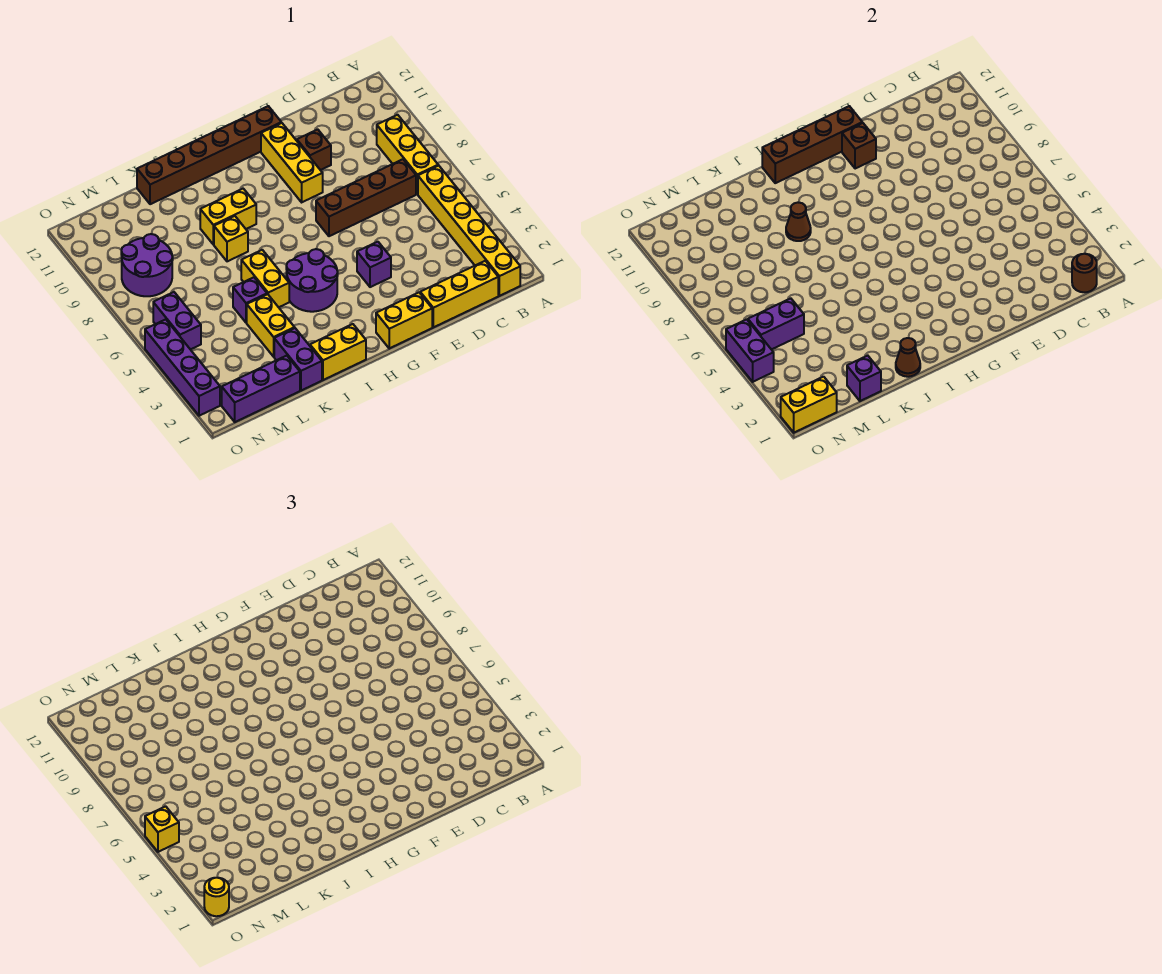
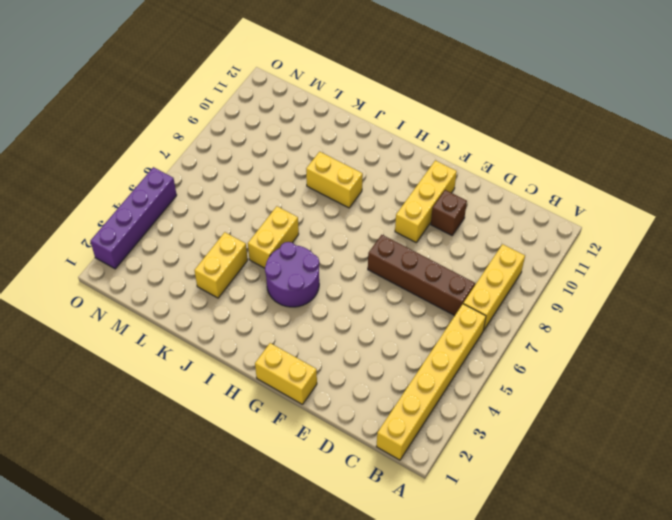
none -> yellow 1x3 brick [420,261,498,327]
none -> purple 1x1 brick [357,242,391,287]
none -> brown 1x6 brick [137,106,281,204]
none -> yellow 1x2 brick [310,324,366,380]

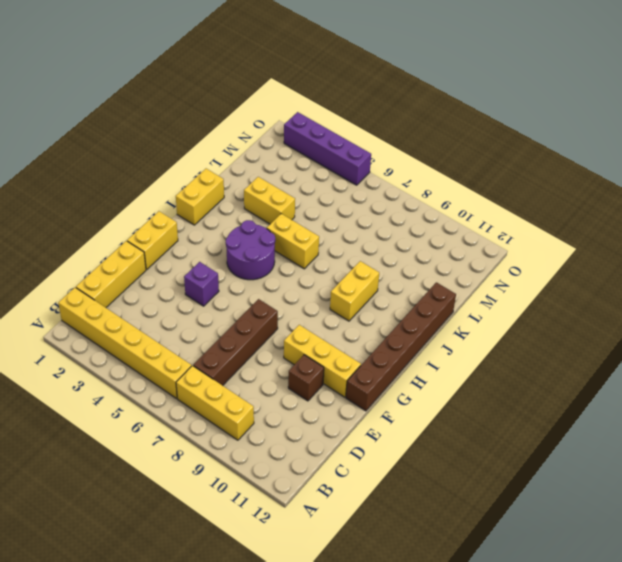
none -> yellow 1x1 brick [214,216,248,261]
none -> purple 1x2 brick [274,328,322,391]
none -> purple 1x1 brick [233,277,267,323]
none -> purple 1x3 brick [222,356,300,422]

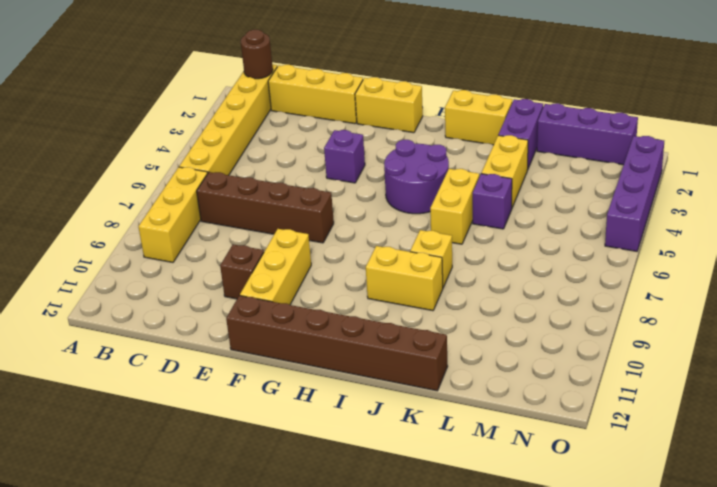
none -> purple 2x2 round brick [121,234,173,296]
none -> purple 1x2 brick [153,292,201,350]
none -> brown 1x1 brick [842,123,876,169]
none -> brown 1x4 brick [762,106,862,183]

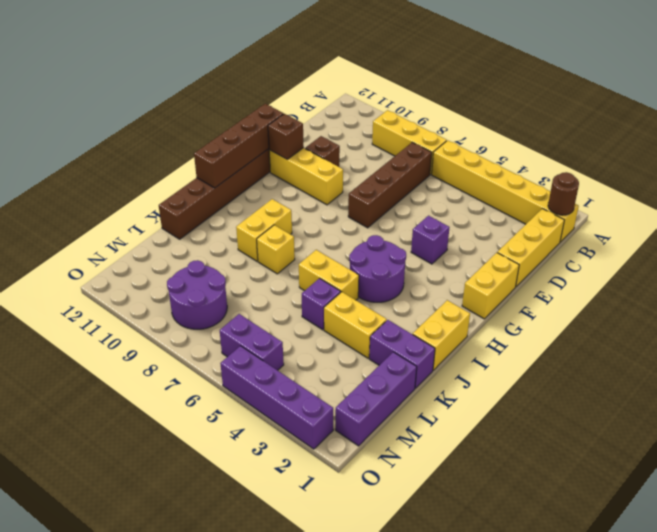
none -> brown 1x1 cone [896,338,920,377]
none -> brown 1x1 cone [786,203,811,241]
none -> purple 1x1 brick [847,356,881,401]
none -> purple 1x2 brick [748,298,804,350]

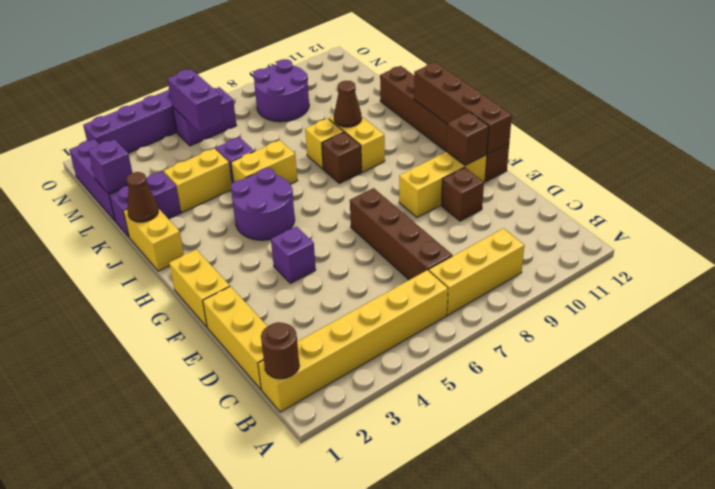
brown 1x1 brick [322,132,362,183] -> none
none -> yellow 1x2 brick [781,377,837,433]
none -> purple 1x2 brick [726,319,774,382]
none -> yellow 1x1 round brick [204,877,229,916]
none -> yellow 1x1 brick [145,806,179,852]

